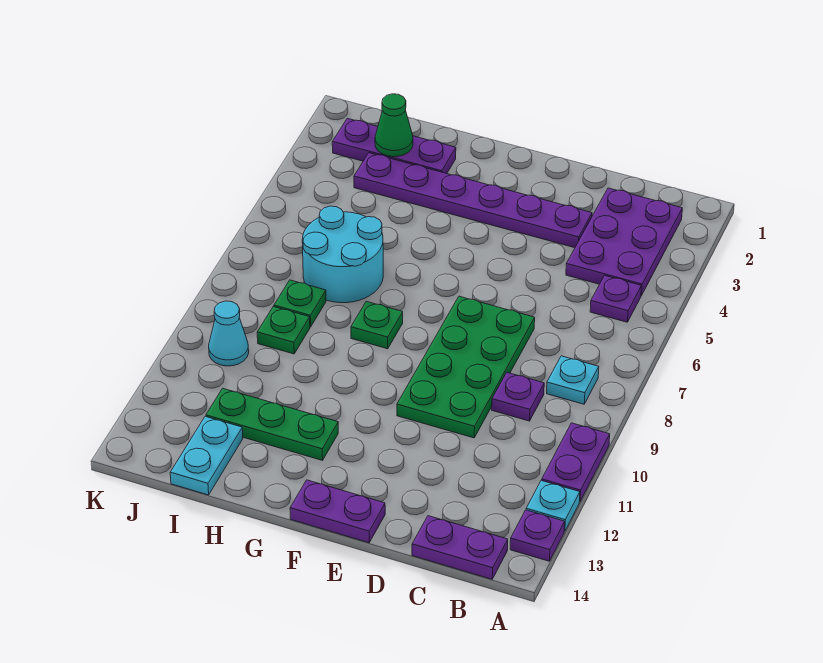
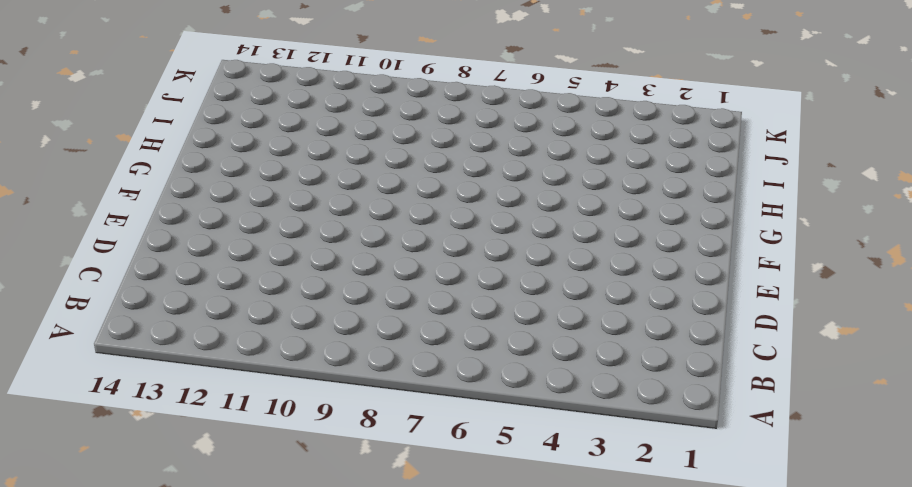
none -> purple 1x2 plate [542,423,610,501]
none -> cyan 1x1 plate [526,480,580,531]
none -> purple 1x1 plate [510,510,565,561]

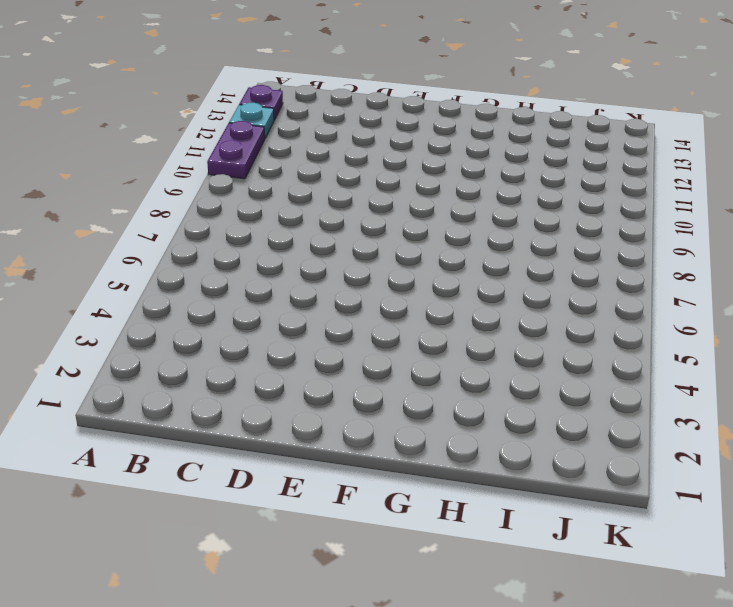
none -> purple 2x3 plate [566,188,682,296]
none -> purple 1x1 plate [590,275,641,322]
none -> cyan 1x1 plate [547,356,599,404]

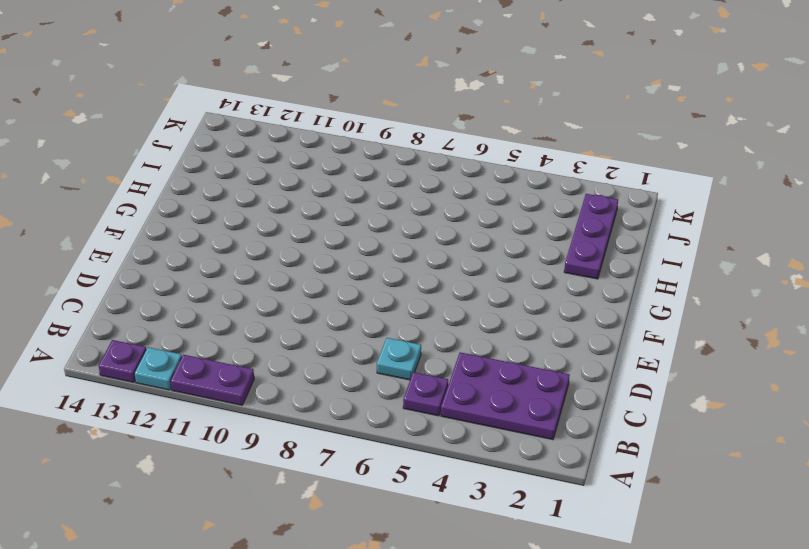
cyan 1x1 plate [377,338,421,380] -> cyan 1x1 plate moved to [547,356,599,404]
none -> purple 1x2 plate [412,516,508,579]
none -> purple 1x1 plate [492,373,544,421]
none -> purple 1x6 plate [354,153,592,248]

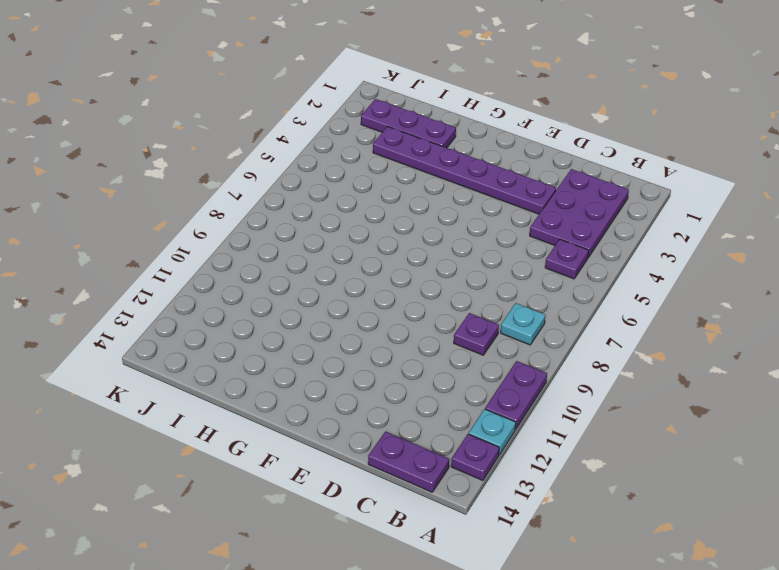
none -> green 2x4 plate [397,296,535,438]
none -> purple 1x2 plate [290,480,385,543]
none -> green 1x1 plate [351,301,403,349]

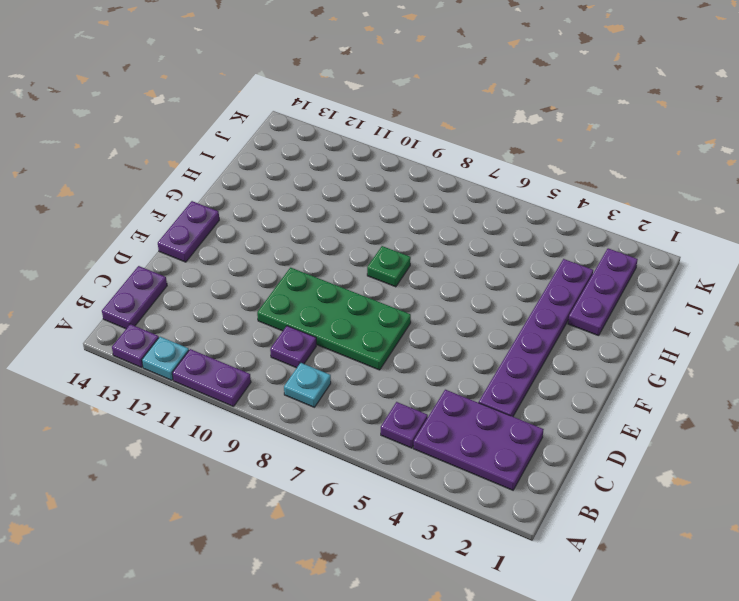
none -> green 1x3 plate [206,388,338,460]
none -> cyan 2x2 round brick [302,206,383,303]
none -> green 1x1 plate [274,280,326,327]

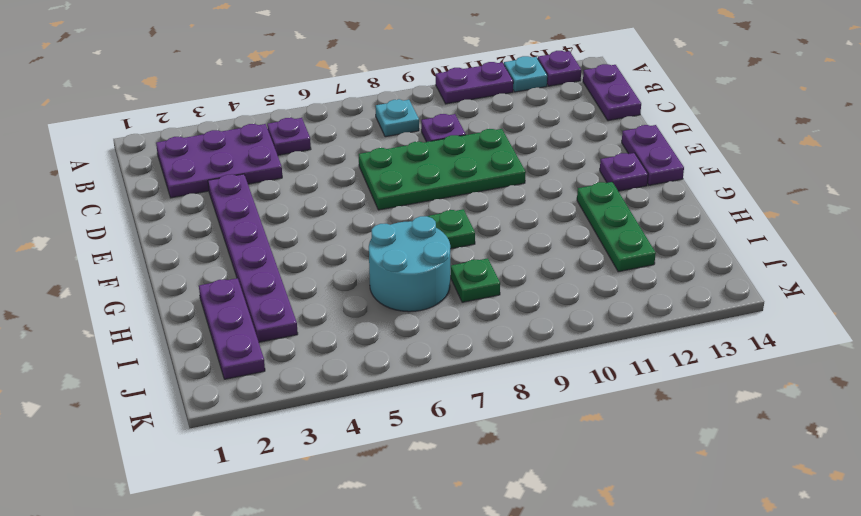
purple 1x1 plate [600,153,648,191] -> none
none -> green 1x1 plate [257,307,310,354]
none -> cyan 1x2 plate [170,416,243,495]
none -> cyan 1x1 cone [209,301,249,366]

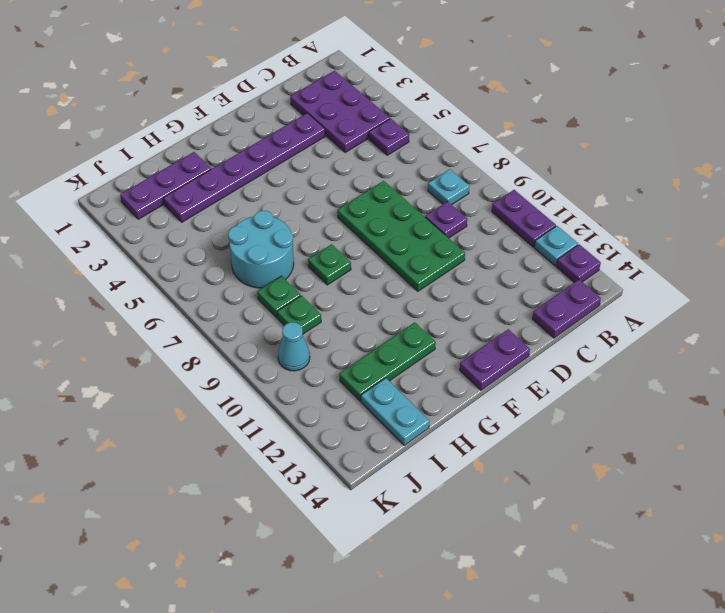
none -> green 1x1 cone [375,94,413,157]

